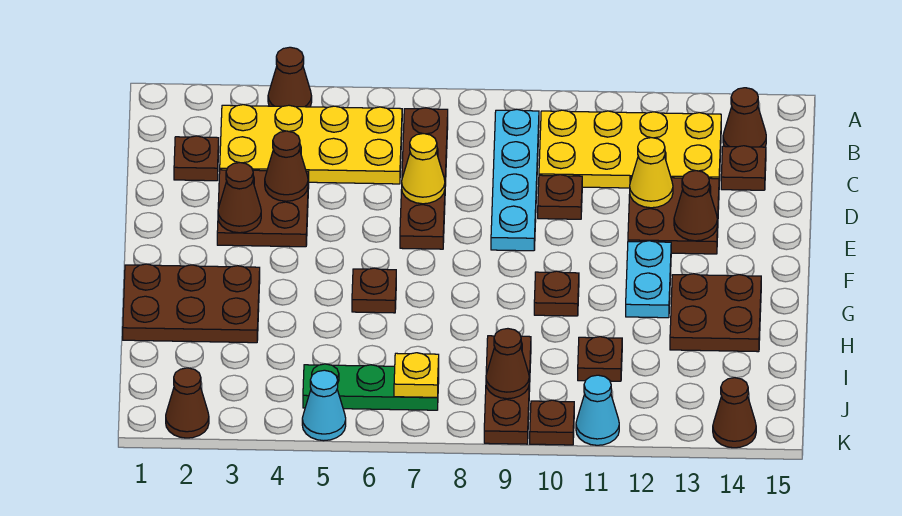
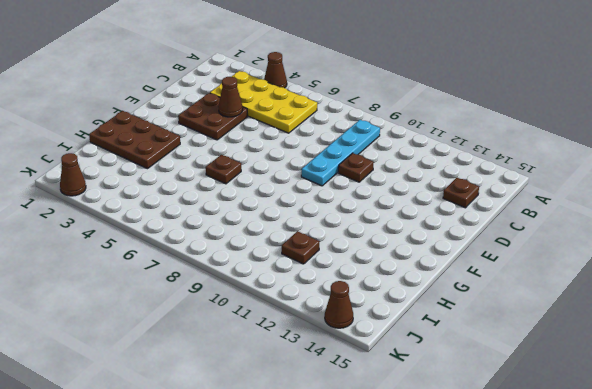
none -> brown 1x4 plate [400,108,448,249]
none -> yellow 2x4 plate [539,110,721,188]
none -> brown 1x1 cone [723,88,766,147]
none -> brown 1x1 plate [174,136,219,181]

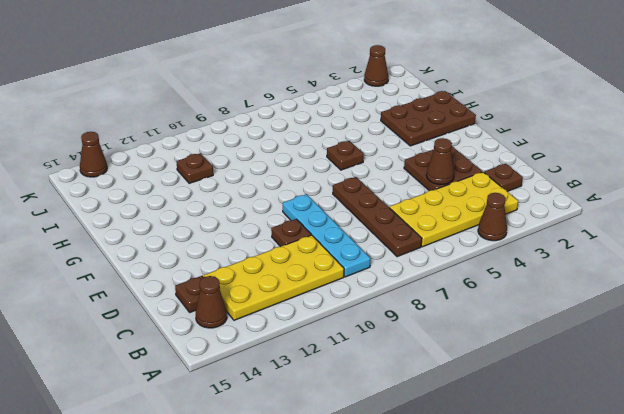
none -> brown 2x2 plate [628,177,719,254]
none -> cyan 1x2 plate [626,241,671,318]
none -> brown 1x1 plate [534,271,579,316]
none -> brown 2x2 plate [670,274,761,352]

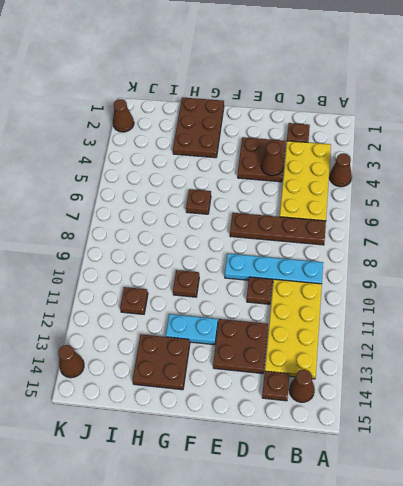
none -> brown 1x3 plate [484,336,531,444]
none -> green 1x3 plate [303,364,439,410]
none -> cyan 1x1 cone [302,370,346,441]
none -> brown 1x1 plate [530,400,574,445]

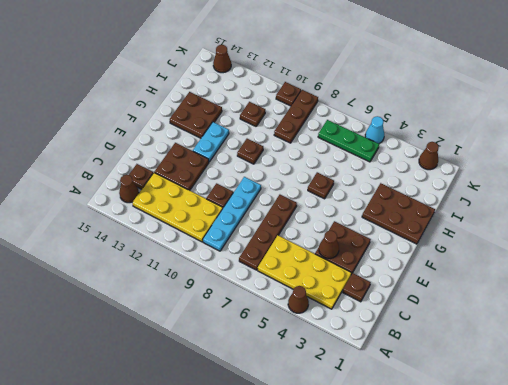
none -> cyan 1x1 cone [576,375,619,445]
none -> yellow 1x1 cone [402,134,445,204]
none -> yellow 1x1 cone [630,138,673,208]
none -> brown 1x1 cone [218,163,261,233]

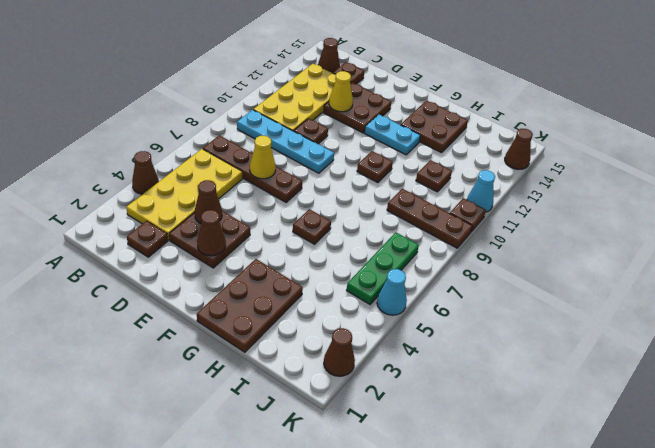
none -> brown 1x1 cone [674,171,717,241]
none -> yellow 1x1 plate [394,353,439,397]
none -> brown 1x1 cone [486,329,529,399]

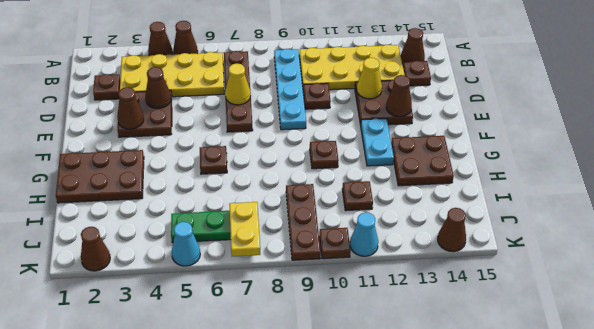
brown 1x1 cone [173,21,198,55] -> brown 1x1 cone moved to [486,329,529,399]
yellow 1x2 plate [229,202,260,256] -> yellow 1x1 plate [394,353,439,397]

